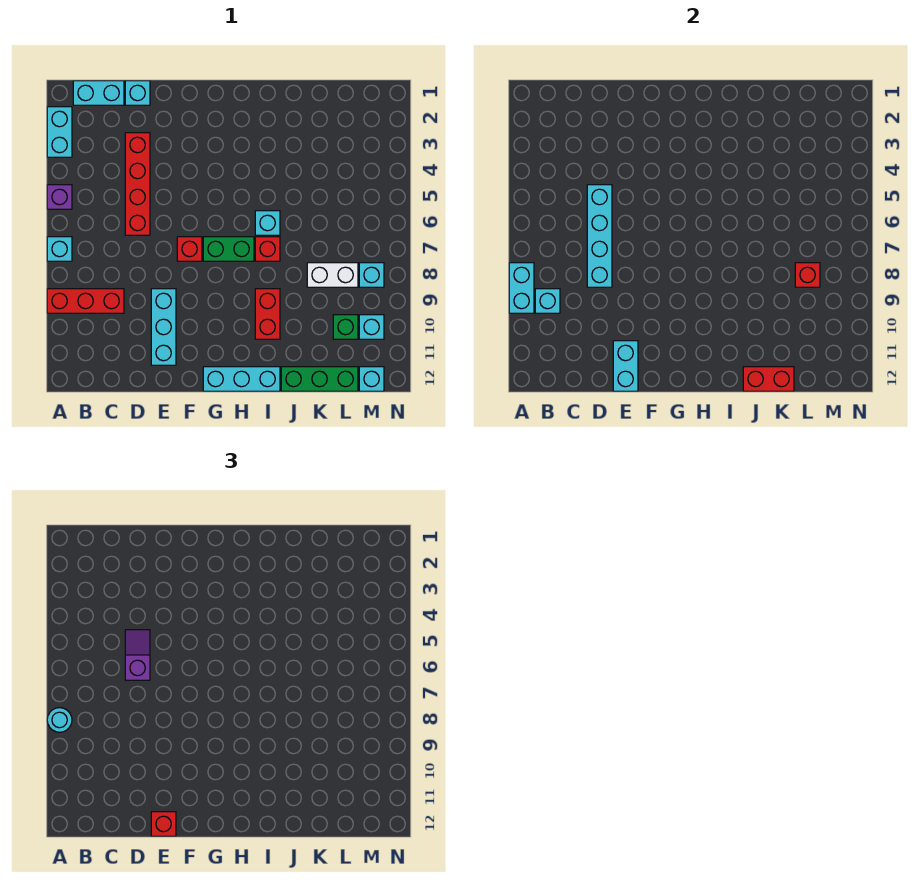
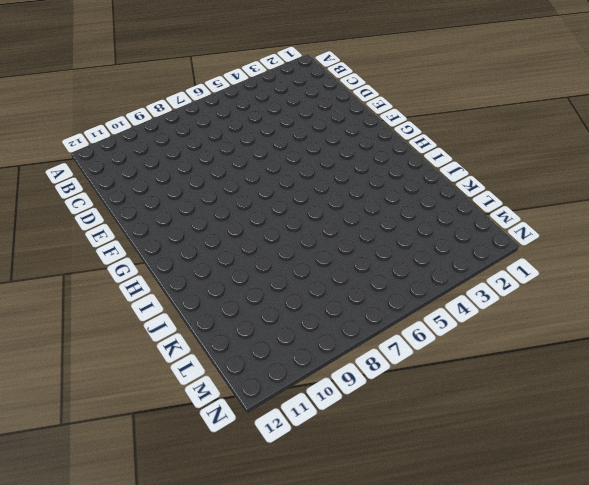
none -> cyan 1x2 brick [47,107,72,157]
none -> purple 1x1 brick [47,185,72,209]
none -> cyan 1x1 brick [47,237,72,261]

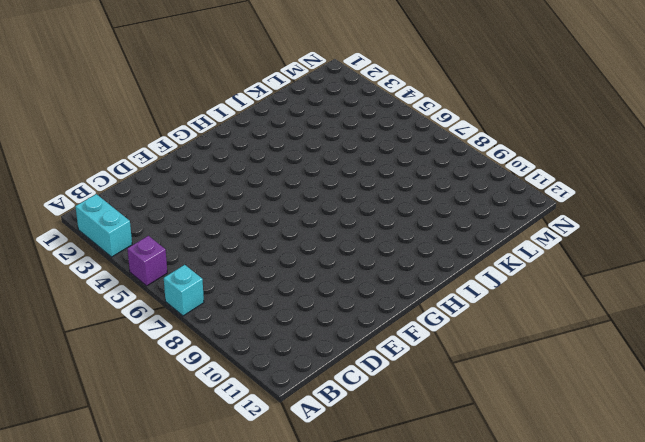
none -> red 1x3 brick [47,289,124,313]
none -> cyan 1x2 brick [73,81,124,105]
none -> cyan 1x1 brick [125,81,150,105]

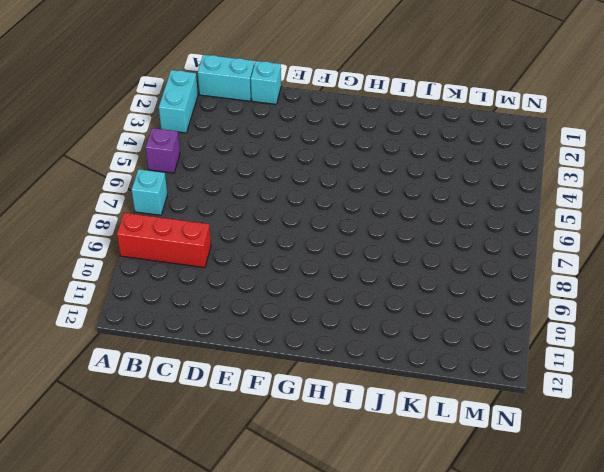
none -> red 1x4 brick [125,133,150,235]
none -> cyan 1x3 brick [151,289,176,365]
none -> red 1x1 brick [177,237,202,261]

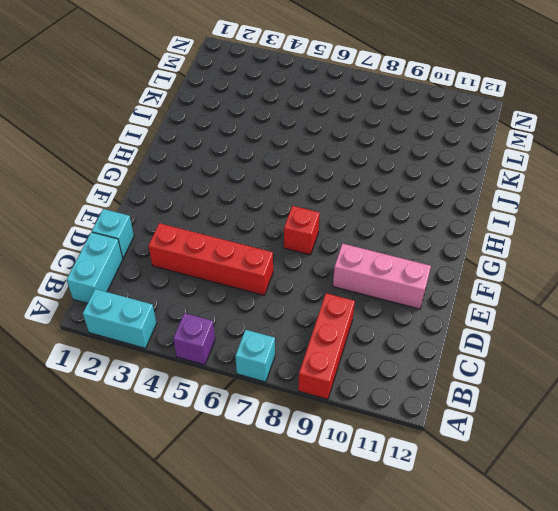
pink 1x3 brick [333,244,431,309] -> cyan 1x3 brick [151,289,176,365]
none -> green 1x2 brick [203,237,254,261]
none -> cyan 1x3 brick [203,367,280,391]
none -> cyan 1x1 brick [255,211,280,235]

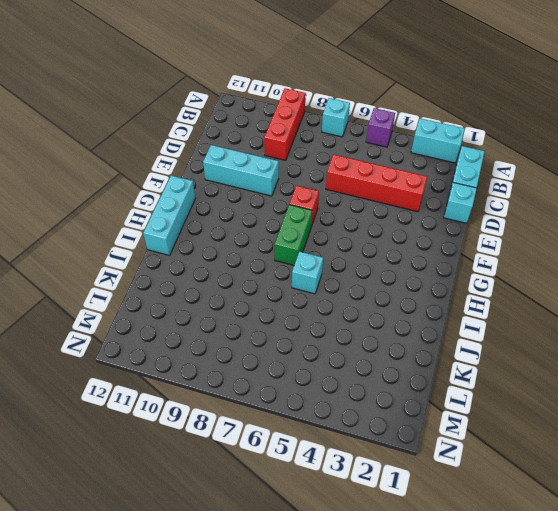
none -> red 1x1 brick [255,237,280,261]
none -> red 1x2 brick [255,289,280,339]
none -> green 1x3 brick [281,367,358,391]

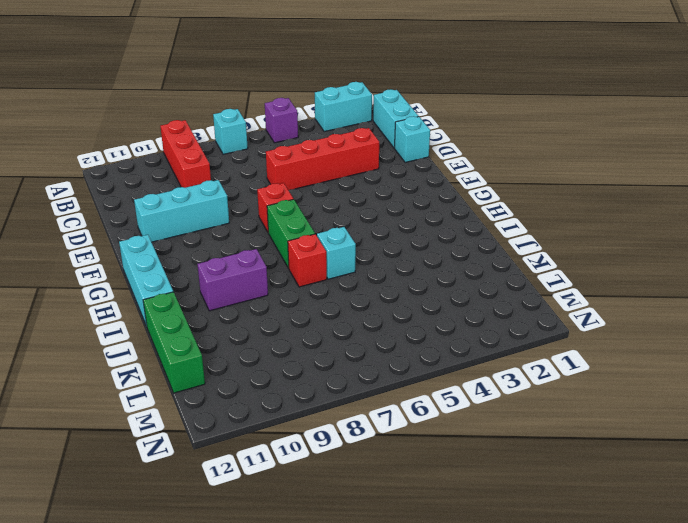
purple 1x2 brick [198,249,268,311] -> red 1x2 brick [255,289,280,339]
none -> white 1x2 brick [307,263,358,287]
none -> green 1x1 brick [333,315,358,339]
none -> cyan 1x1 brick [359,263,384,287]

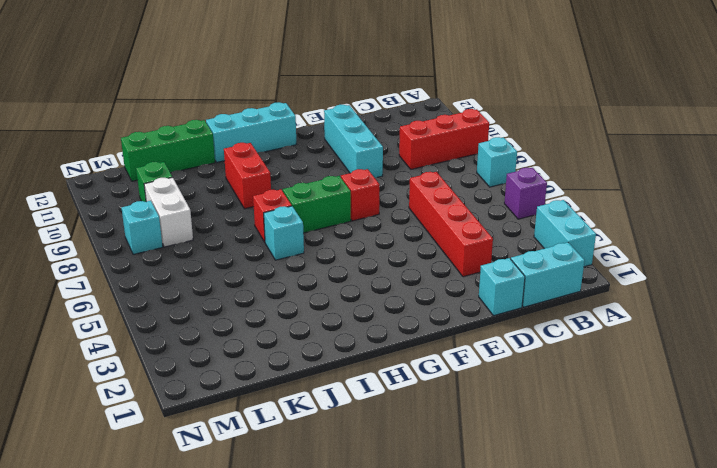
white 1x2 brick [144,177,193,247] -> white 1x2 brick turned to [307,263,358,287]
none -> cyan 1x1 brick [359,315,384,339]
none -> cyan 1x1 brick [359,367,384,391]
none -> cyan 1x2 brick [509,263,534,313]

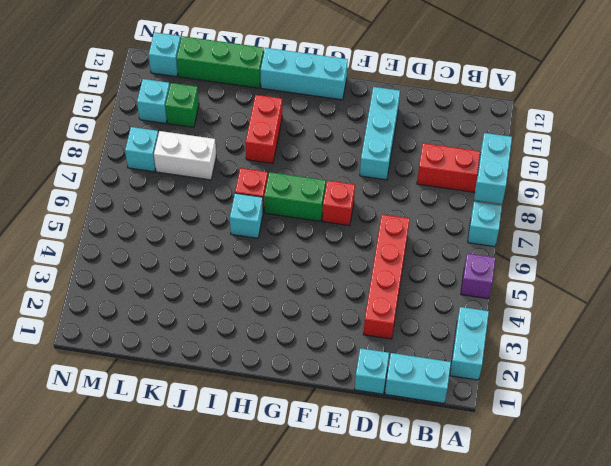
none -> cyan 1x1 brick [535,289,560,313]
none -> cyan 1x4 brick [587,185,612,287]
none -> cyan 1x2 brick [613,341,638,391]

